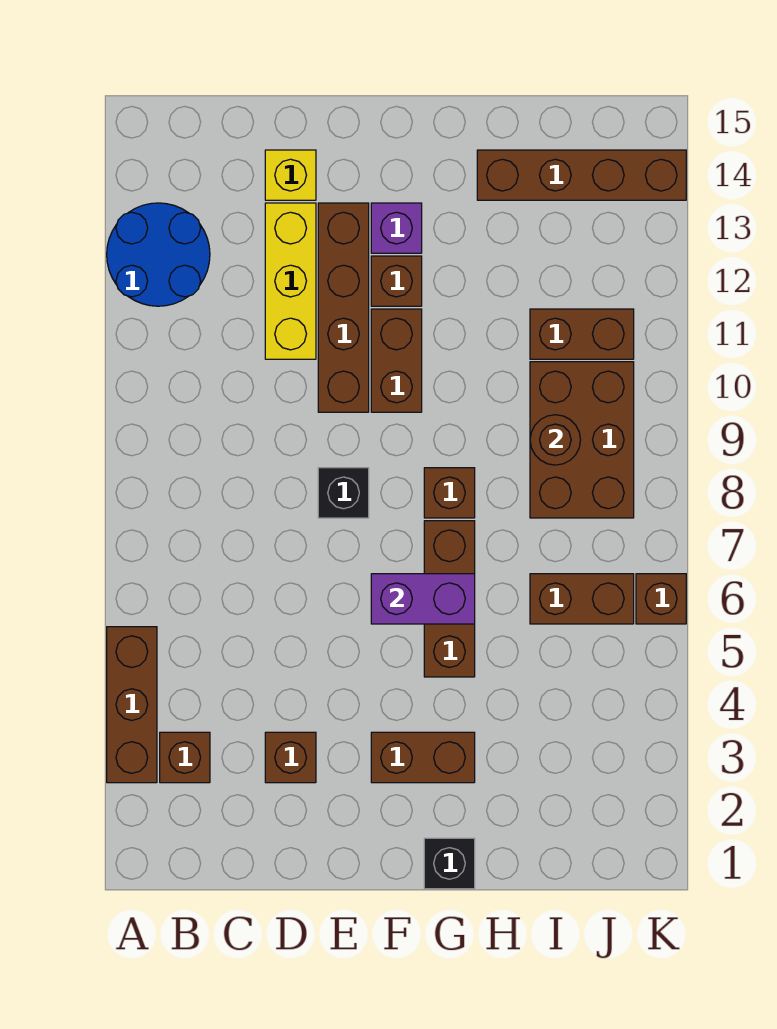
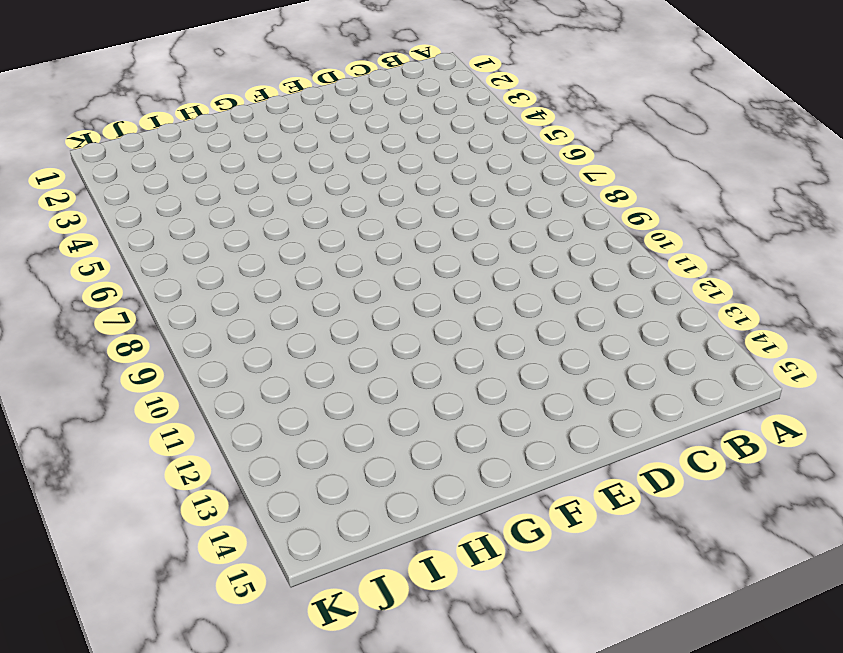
none -> brown 1x3 brick [107,627,157,783]
none -> blue 2x2 round brick [107,203,210,306]
none -> brown 1x1 brick [160,732,210,783]

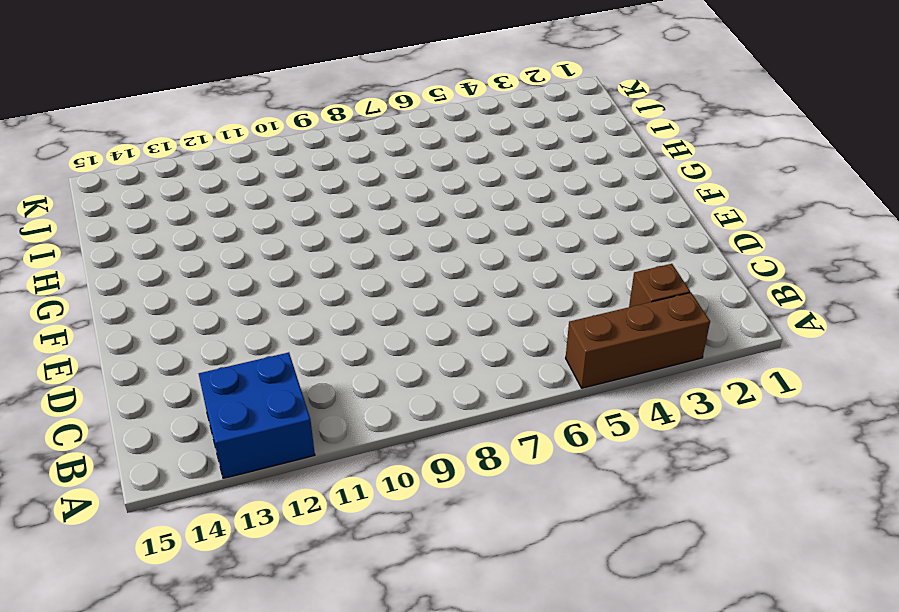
blue 2x2 brick [199,352,315,478] -> blue 2x2 round brick [107,203,210,306]
none -> brown 1x1 brick [265,732,316,783]
none -> yellow 1x3 brick [265,203,316,359]
none -> yellow 1x1 brick [265,150,316,200]

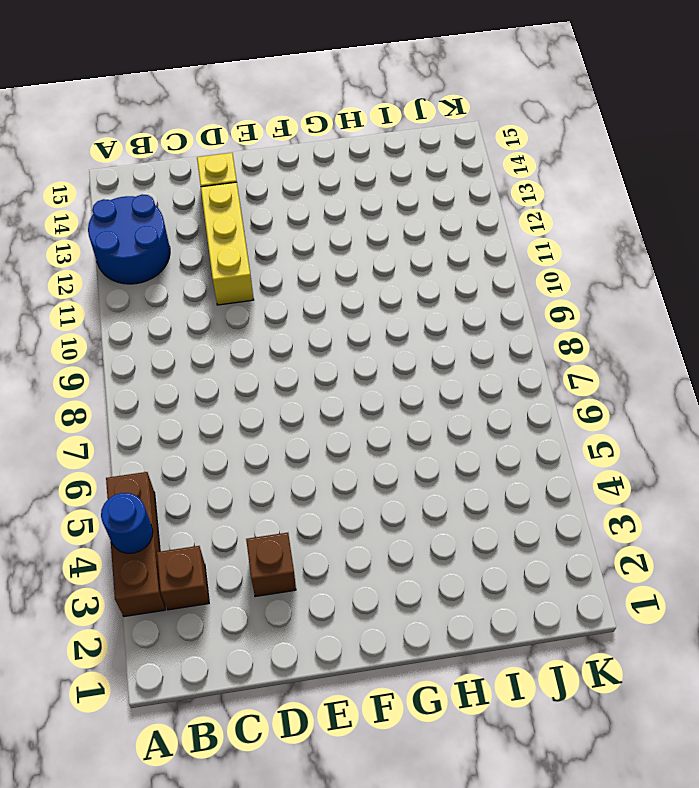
blue 1x1 round brick [101,493,153,553] -> none
none -> black 1x1 brick [318,468,369,518]
none -> brown 1x4 brick [318,203,369,412]
none -> brown 1x2 brick [371,732,475,783]

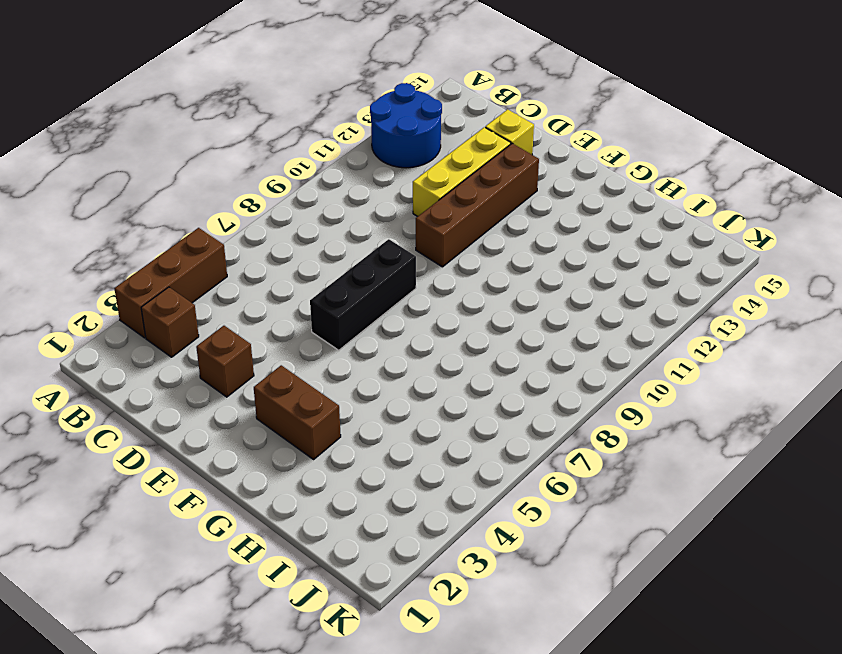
black 1x3 brick [310,239,416,350] -> black 1x1 brick [318,468,369,518]
none -> brown 1x2 brick [371,309,422,412]
none -> brown 1x1 brick [371,256,422,306]
none -> purple 1x1 brick [371,203,422,253]

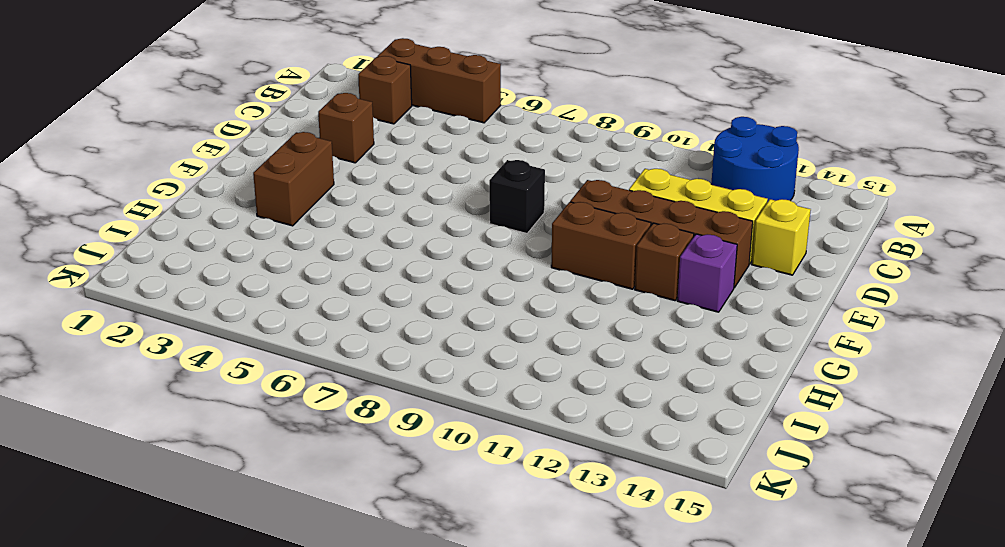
none -> black 1x1 brick [424,838,475,889]
none -> brown 1x3 brick [424,521,475,677]
none -> brown 1x1 brick [424,468,475,518]

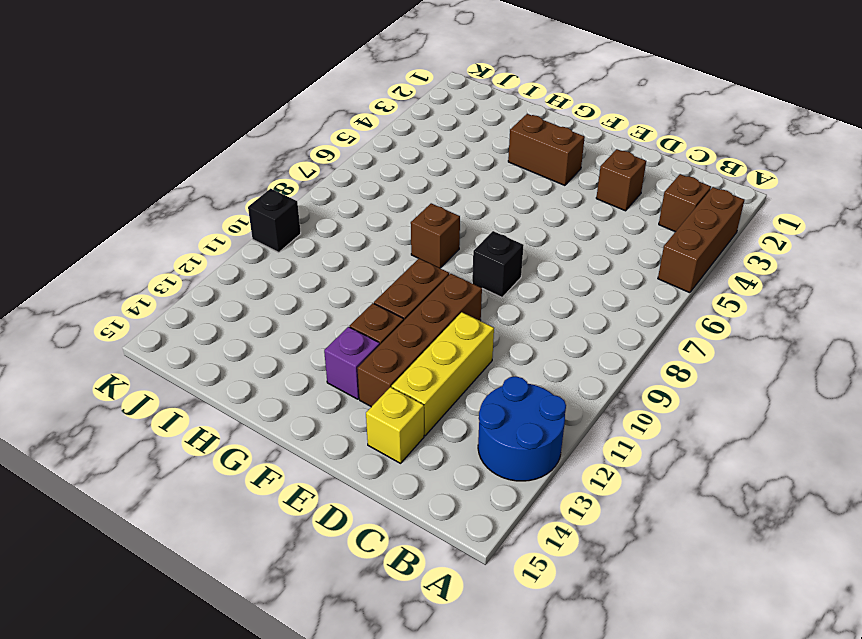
black 1x1 brick [248,189,301,253] -> black 1x1 brick moved to [424,838,475,889]
none -> brown 1x3 brick [424,521,475,677]
none -> brown 1x4 brick [477,150,686,200]
none -> brown 1x2 brick [530,574,634,624]

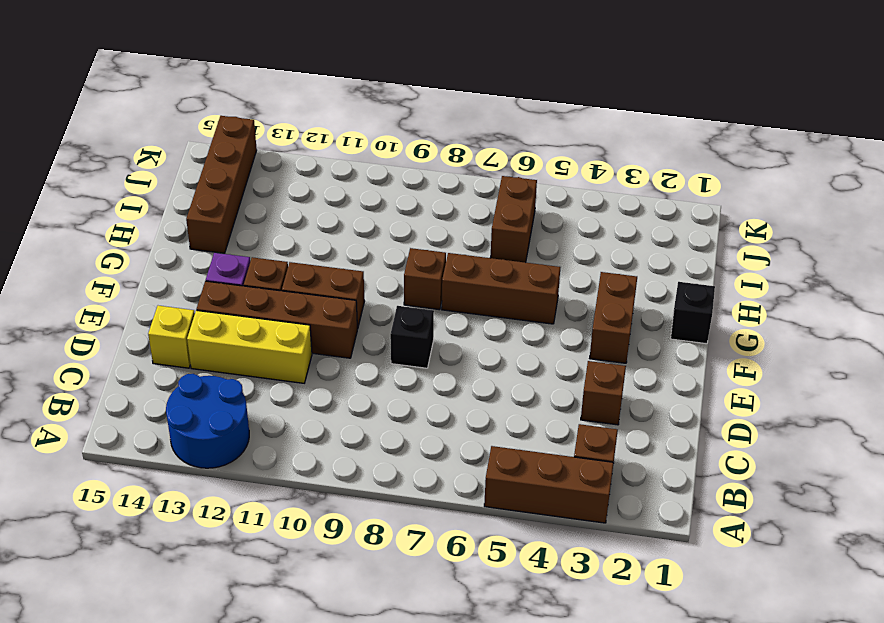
none -> brown 2x3 brick [530,362,634,518]
none -> brown 1x2 brick [530,309,634,359]
none -> brown 1x1 brick [636,574,686,624]

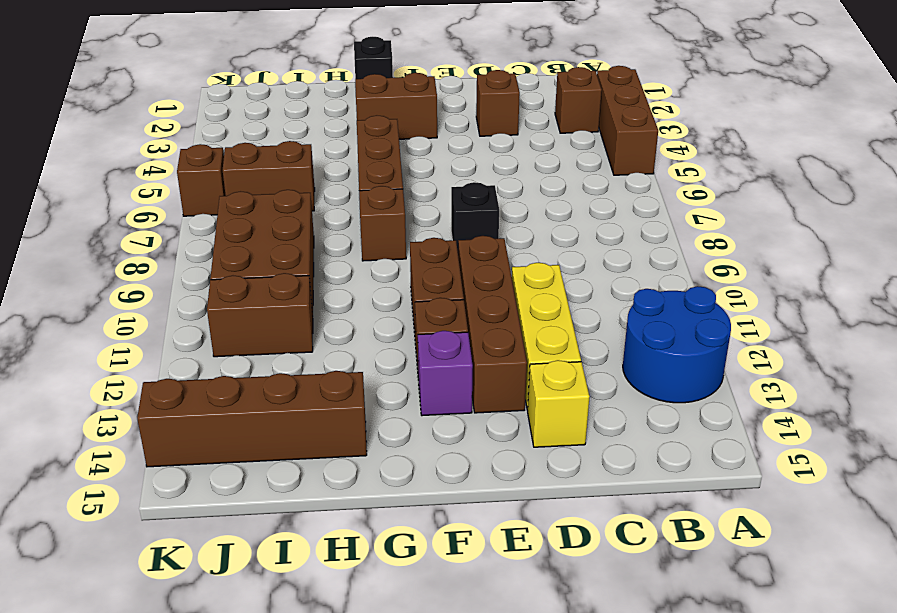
none -> purple 1x2 brick [371,574,475,624]
none -> brown 1x1 round brick [530,415,580,465]

